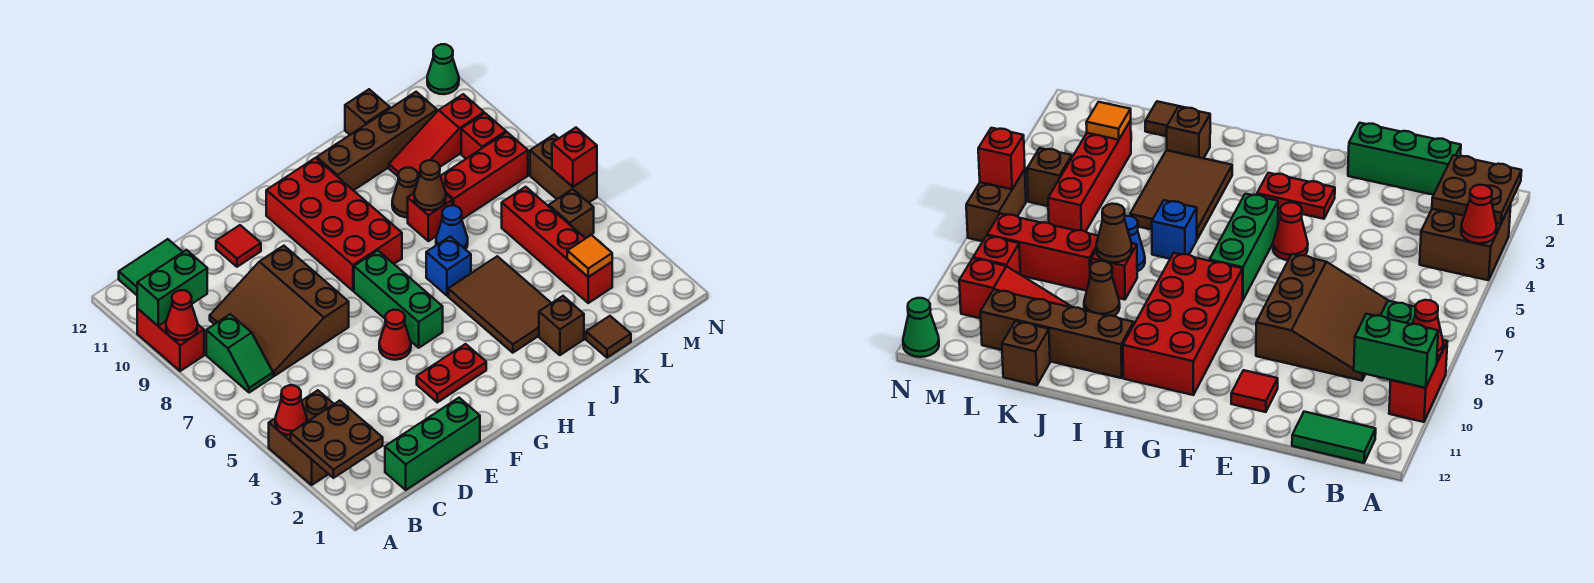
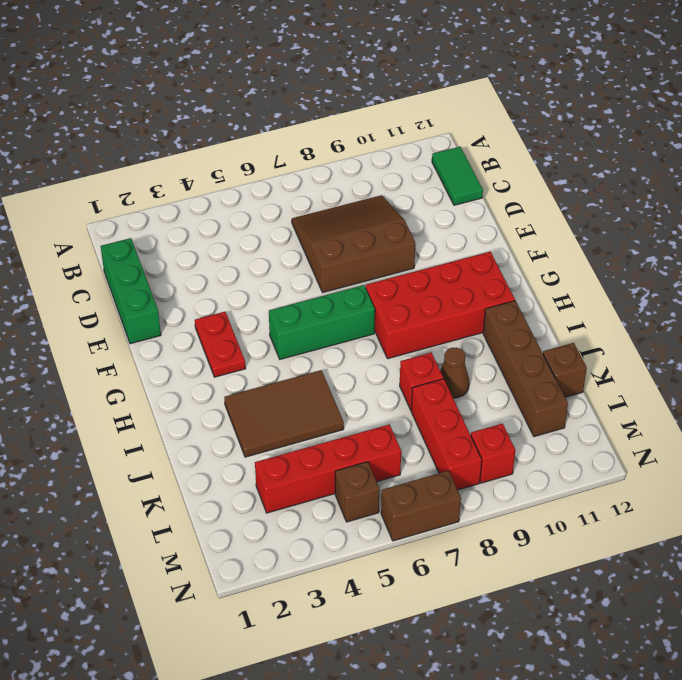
none -> brown 2x2 brick [269,390,334,485]
none -> red 1x2 brick [137,309,204,371]
none -> green 1x2 slope [206,314,273,393]
none -> red 1x1 tile [216,225,261,267]

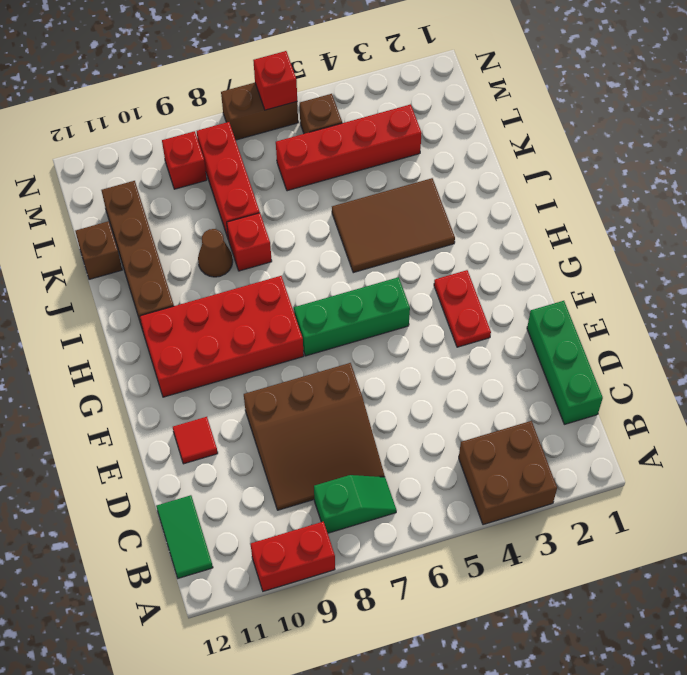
none -> red 1x1 cone [379,310,411,360]
none -> blue 1x1 brick [426,236,471,296]
none -> brown 1x1 brick [539,296,584,355]
none -> blue 1x1 cone [436,206,468,249]

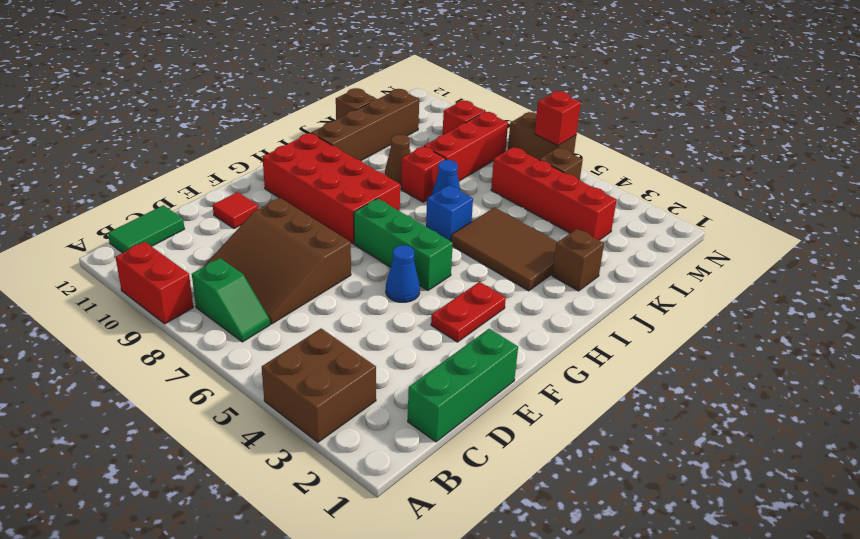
blue 1x1 cone [386,245,420,302] -> red 1x1 cone [379,310,411,360]
none -> brown 1x1 tile [586,316,631,358]
none -> red 1x3 slope [389,94,484,179]
none -> green 1x1 cone [427,44,459,94]
none -> brown 2x2 plate [291,401,383,478]

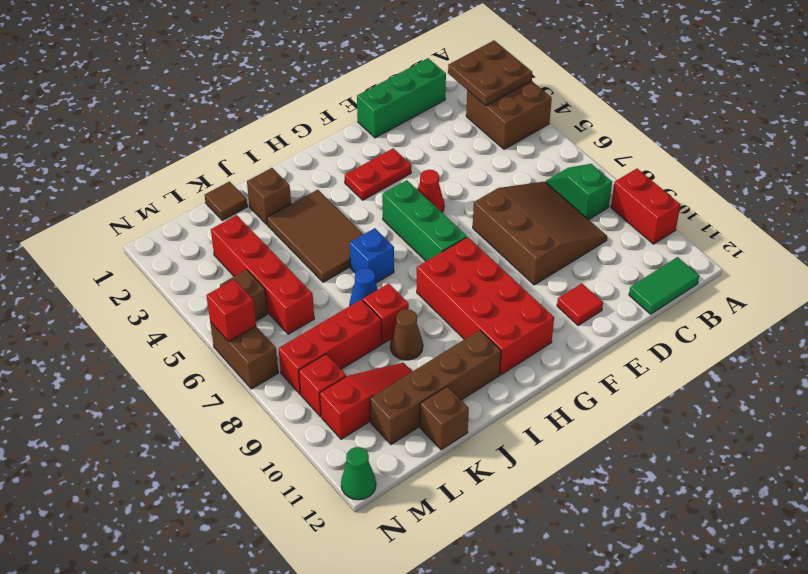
none -> red 1x1 cone [275,385,307,435]
none -> red 1x1 cone [166,290,198,340]
none -> green 1x2 brick [137,250,207,326]
none -> brown 1x1 cone [414,160,446,210]

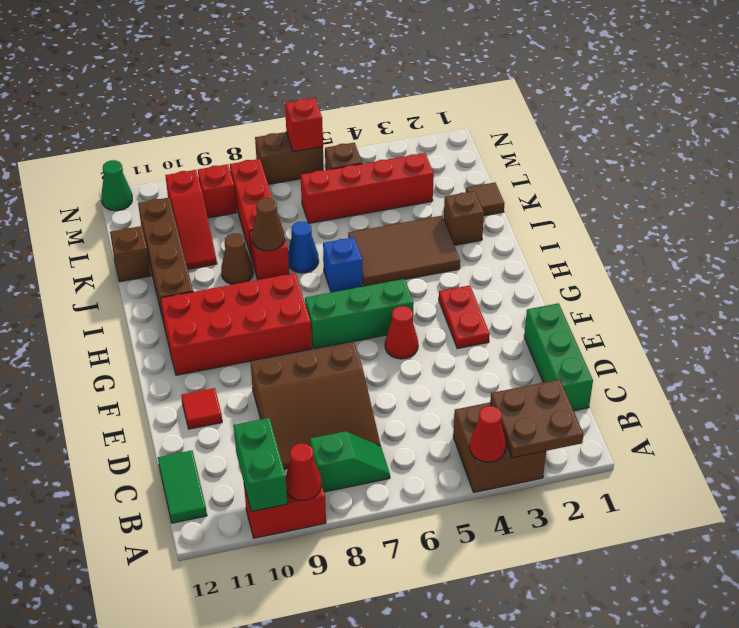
none -> orange 1x1 tile [567,235,612,277]

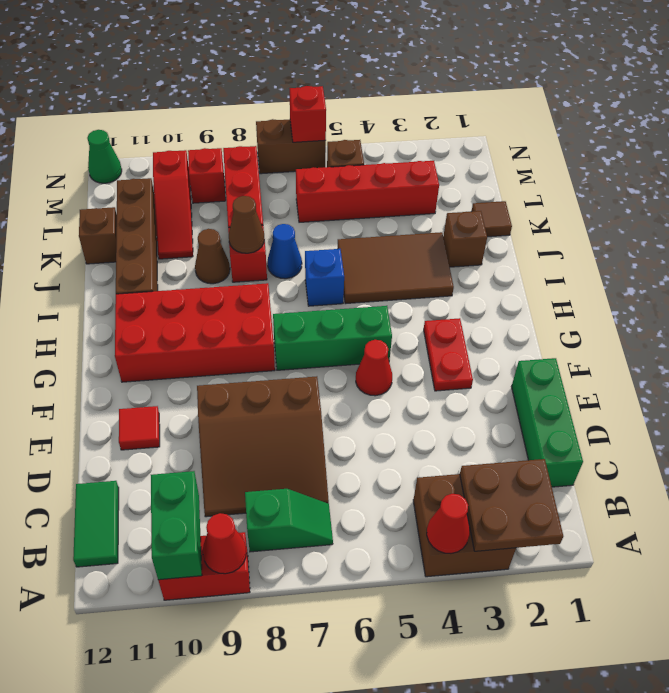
none -> orange 1x1 tile [567,235,612,277]

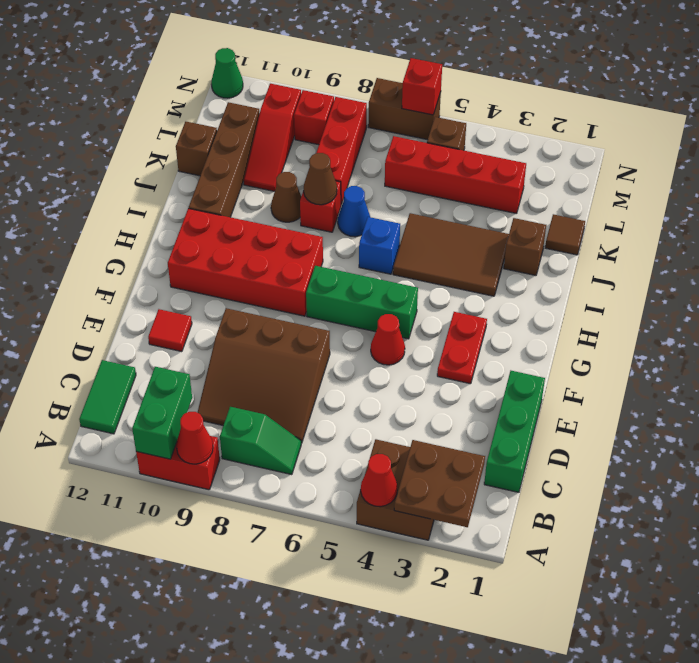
none -> orange 1x1 tile [567,235,612,277]

